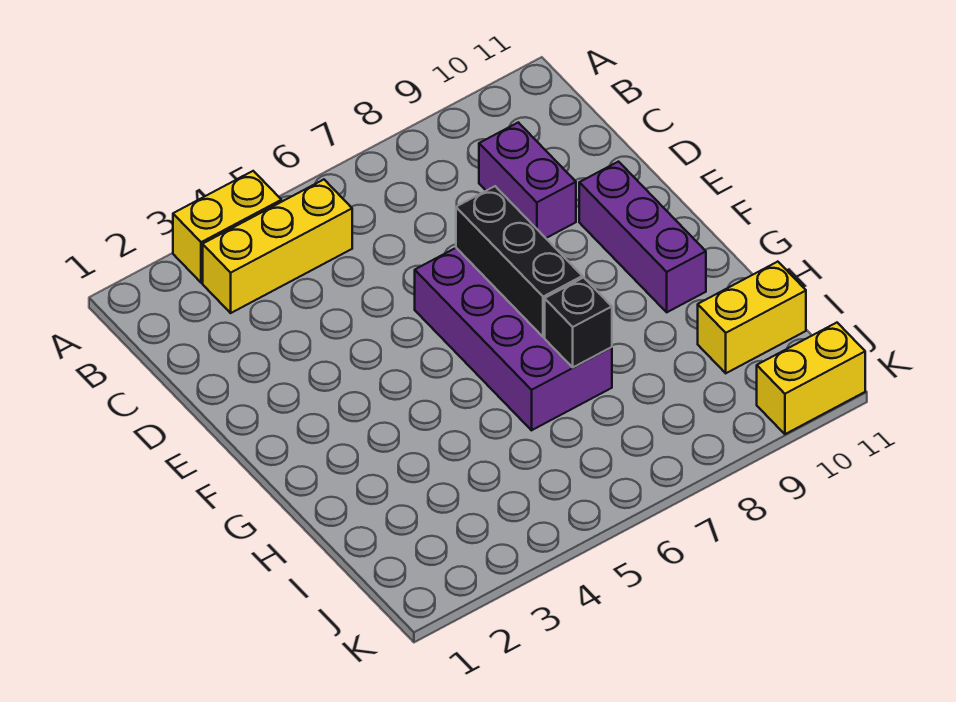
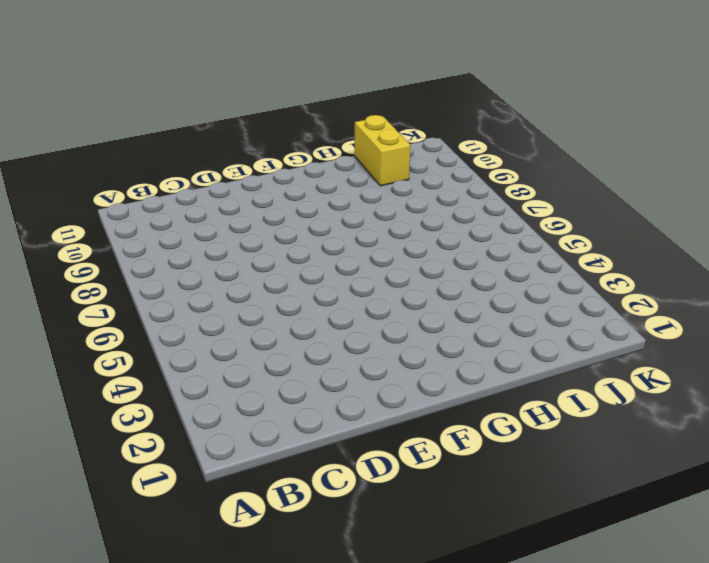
none -> yellow 1x2 brick [173,171,281,283]
none -> yellow 1x3 brick [203,180,352,313]

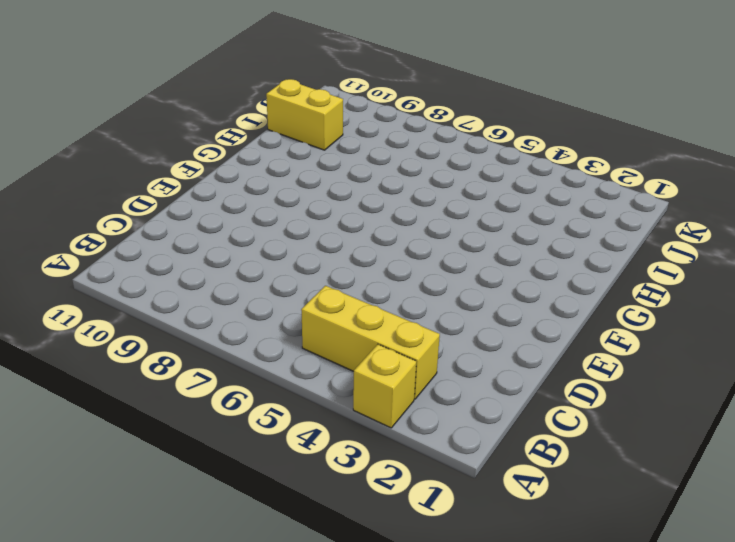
yellow 1x1 brick [353,344,416,428] -> yellow 1x2 brick [173,171,281,283]
none -> purple 1x2 brick [479,122,576,238]
none -> purple 2x4 brick [415,248,612,430]

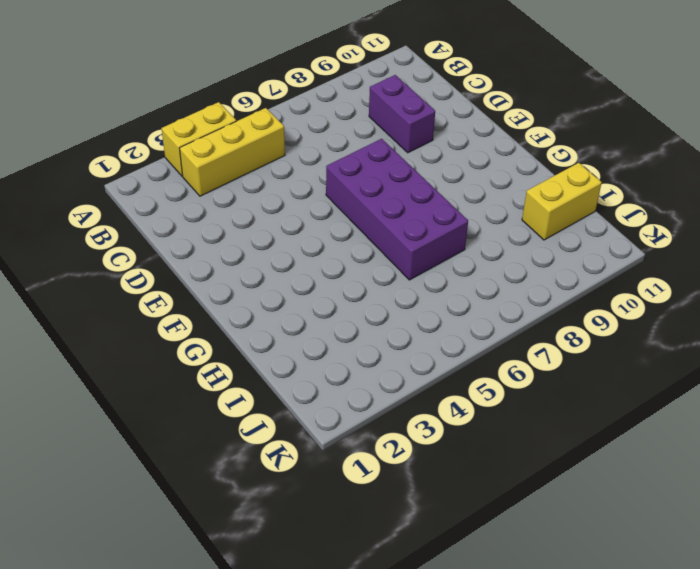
none -> purple 1x3 brick [579,162,706,312]
none -> yellow 1x2 brick [757,323,865,434]

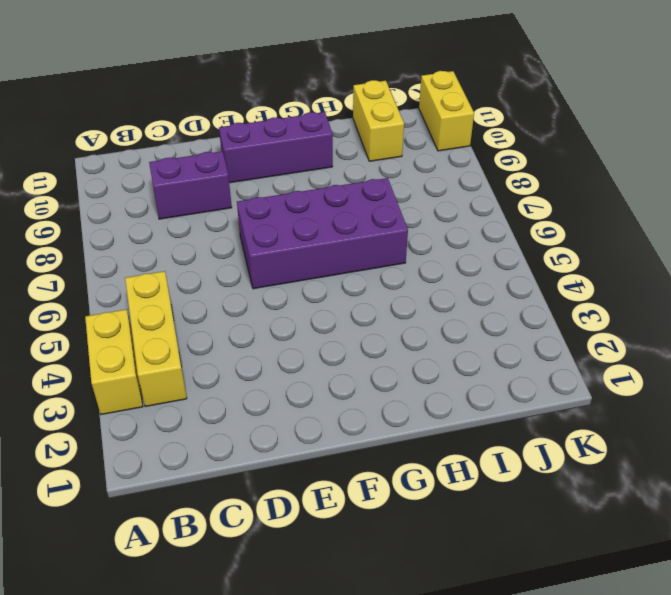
none -> black 1x3 brick [456,186,582,337]
none -> black 1x1 brick [545,278,612,367]

